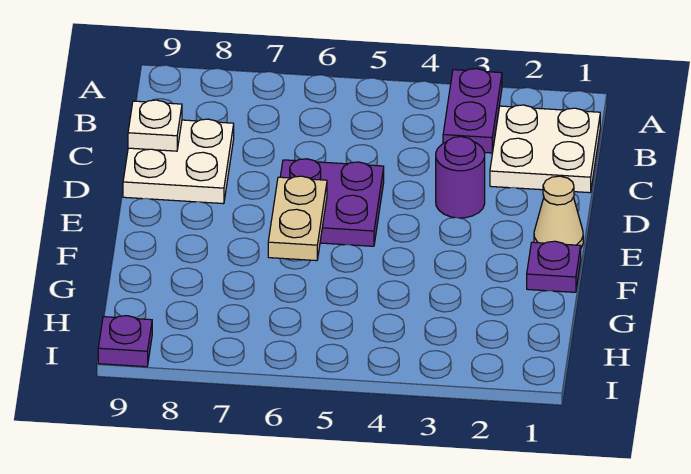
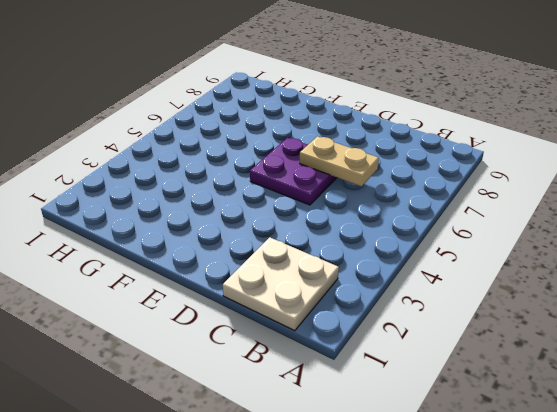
tan 1x2 plate [300,136,379,186] -> tan 1x2 plate moved to [268,176,327,261]
none -> purple 1x2 plate [443,69,502,153]
none -> white 2x2 plate [123,119,234,204]

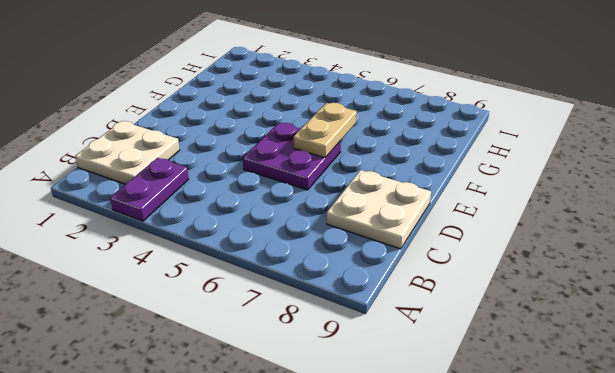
none -> purple 1x1 round brick [436,137,485,218]
none -> tan 1x1 cone [534,176,583,248]

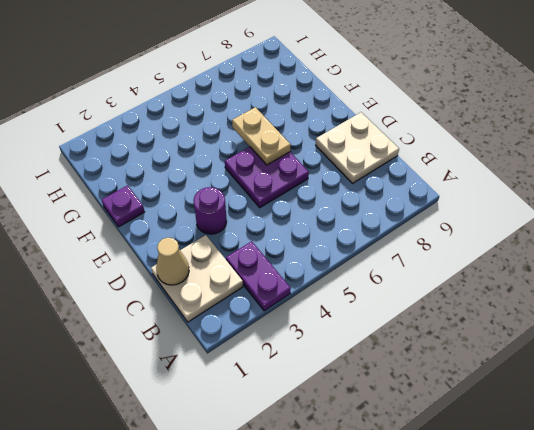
tan 1x1 cone [156,238,189,285] -> tan 1x1 cone moved to [534,176,583,248]
none -> purple 1x1 plate [98,316,152,367]
none -> white 1x1 plate [128,100,182,151]

